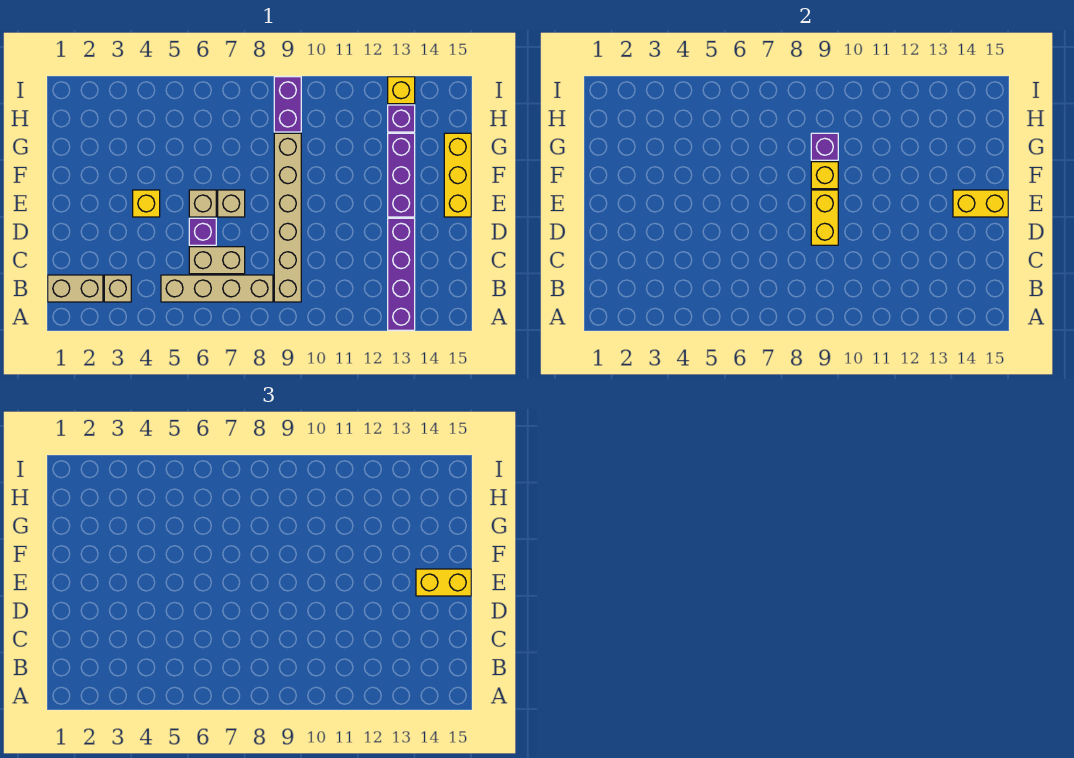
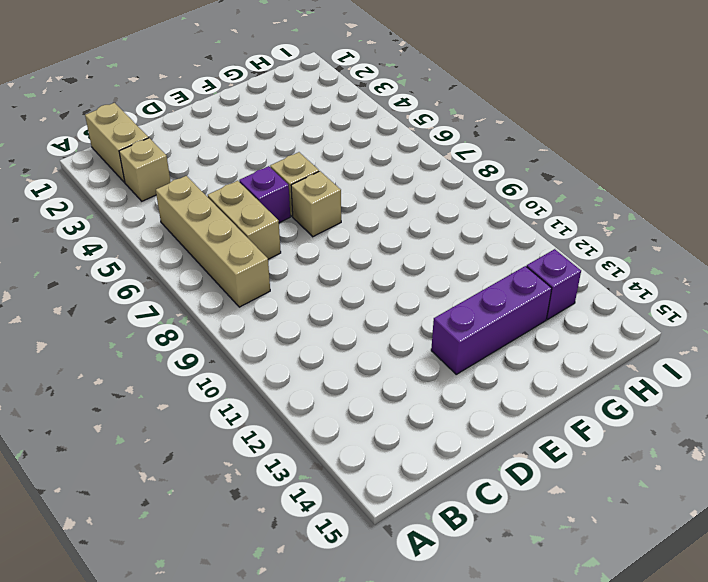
none -> purple 1x4 brick [388,218,415,330]
none -> tan 1x6 brick [274,133,301,302]
none -> yellow 1x1 brick [133,190,160,217]

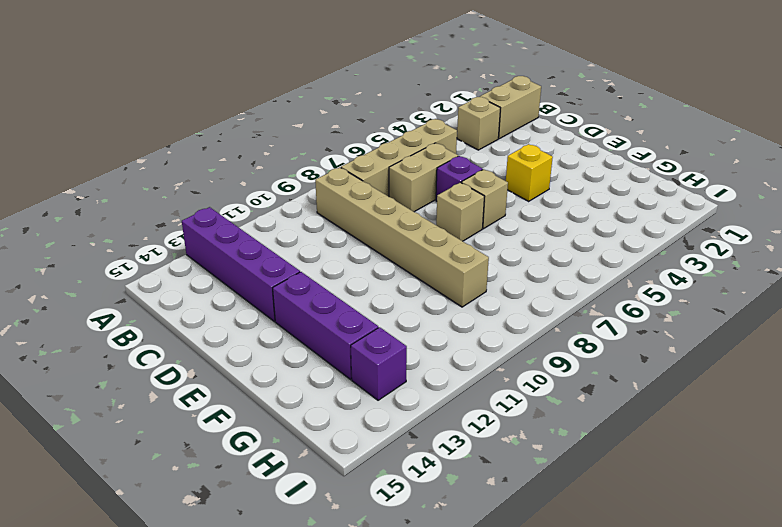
none -> yellow 1x3 brick [444,133,471,217]
none -> purple 1x2 brick [274,77,301,132]
none -> yellow 1x1 brick [388,77,415,104]

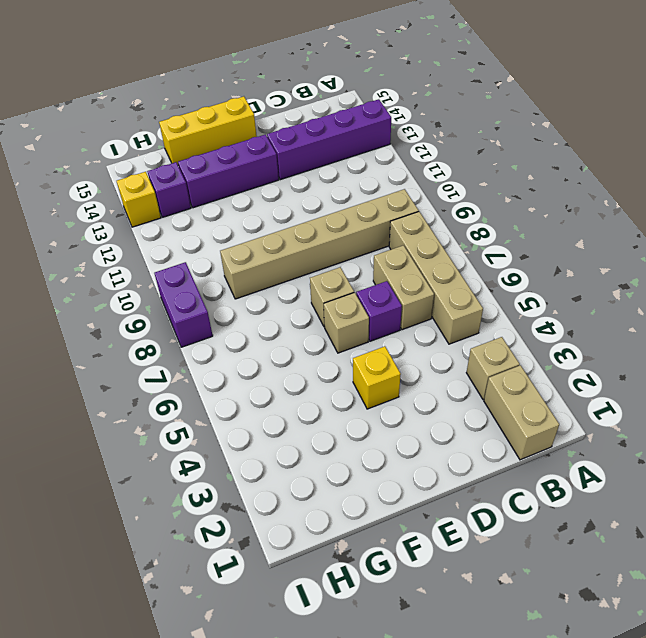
purple 1x2 brick [154,262,213,347] -> purple 1x2 brick turned to [274,77,301,132]
none -> yellow 1x2 brick [811,190,838,245]
none -> yellow 1x2 brick [953,190,1008,217]
none -> yellow 1x1 brick [811,162,838,189]

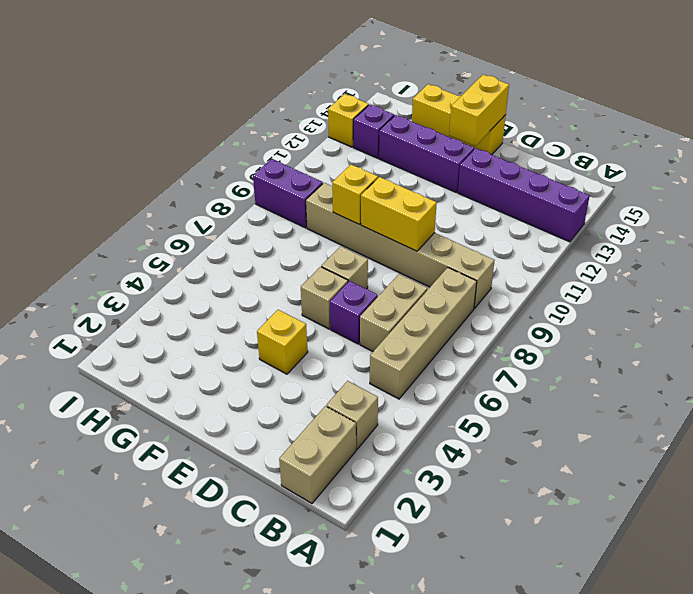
none -> purple 1x1 brick [811,133,838,160]
none -> yellow 1x2 brick [416,569,471,596]

